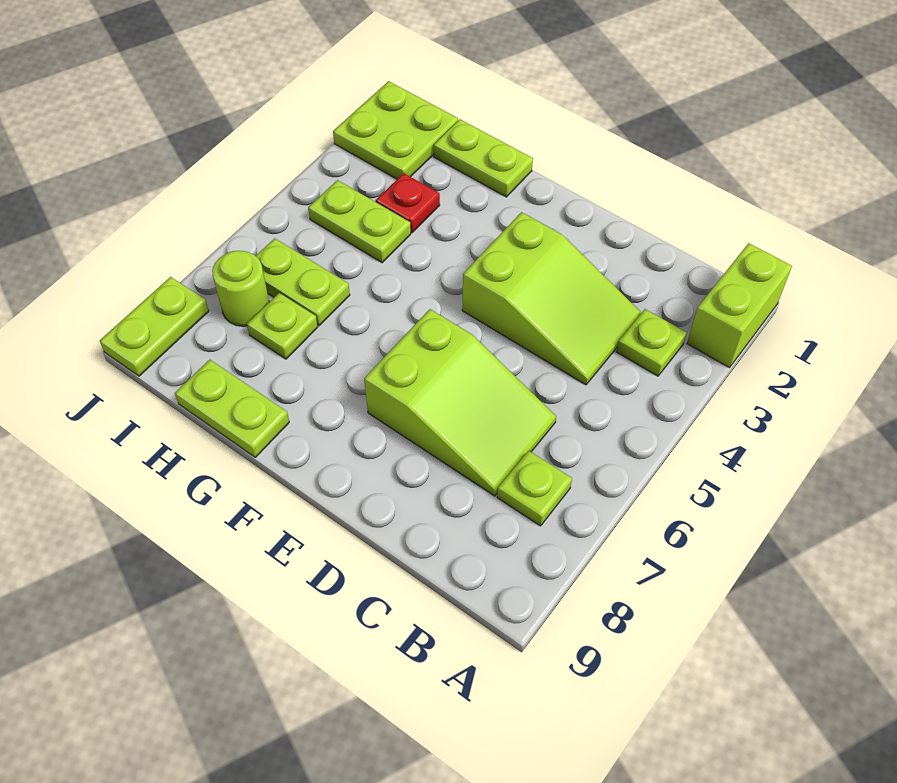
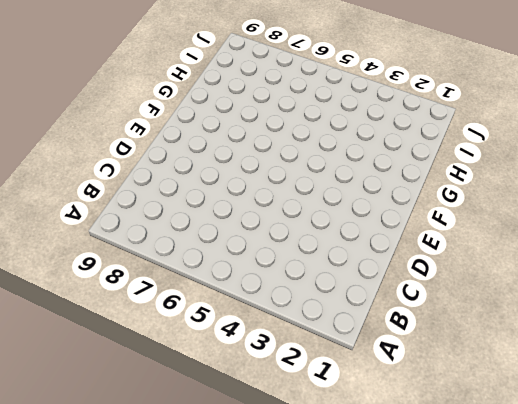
none -> lime 1x2 brick [687,243,792,368]
none -> lime 1x1 plate [616,309,687,376]
none -> lime 1x1 plate [497,450,572,526]

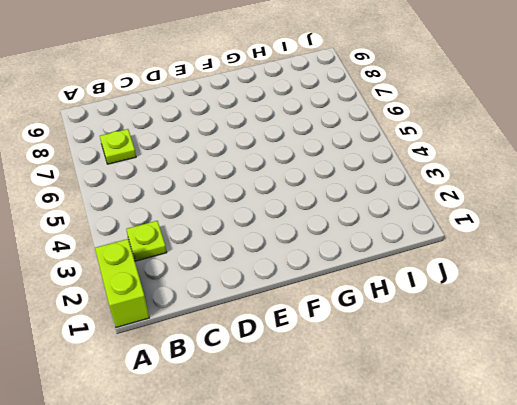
none -> lime 2x3 slope [462,212,641,385]
none -> lime 2x3 slope [364,309,556,496]
none -> lime 1x2 plate [434,119,533,197]

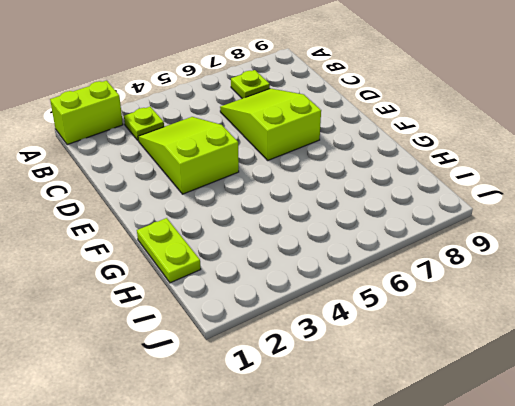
none -> lime 1x2 plate [175,360,289,457]
none -> red 1x1 plate [376,173,440,233]
none -> lime 1x2 plate [308,180,411,263]

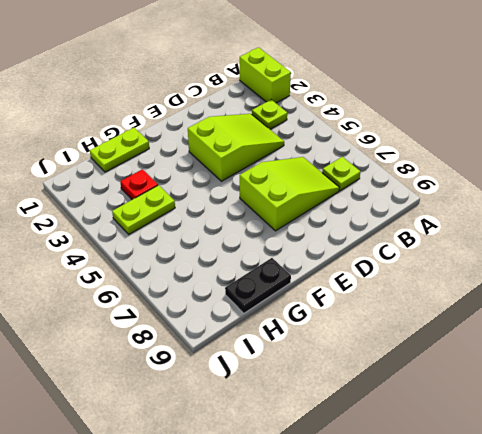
black 1x2 plate [225,258,291,313] -> lime 1x2 plate [175,360,289,457]
none -> lime 1x2 plate [256,238,350,326]
none -> lime 1x1 plate [247,293,318,359]
none -> lime 2x2 plate [333,81,458,179]

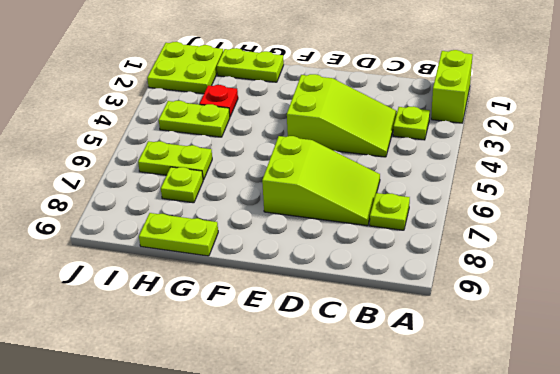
none -> lime 1x1 round brick [212,251,269,326]
none -> lime 1x2 plate [100,277,209,376]

